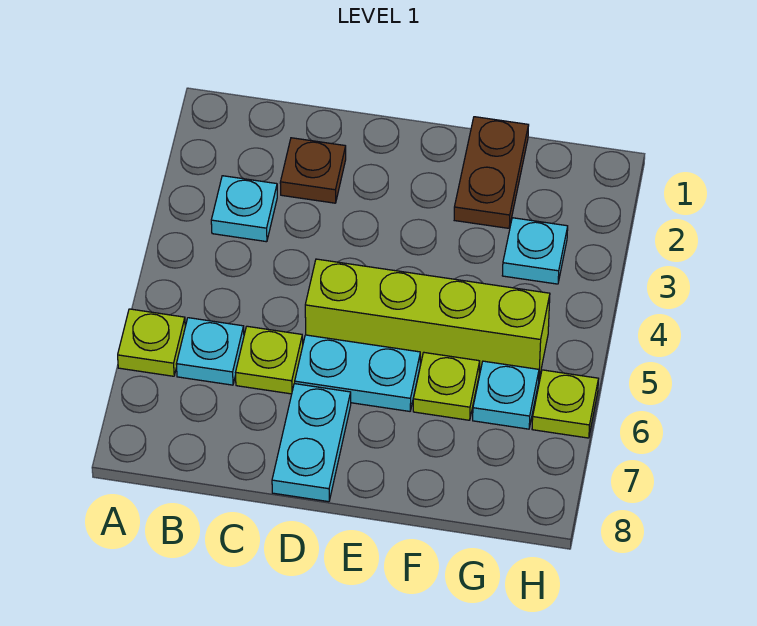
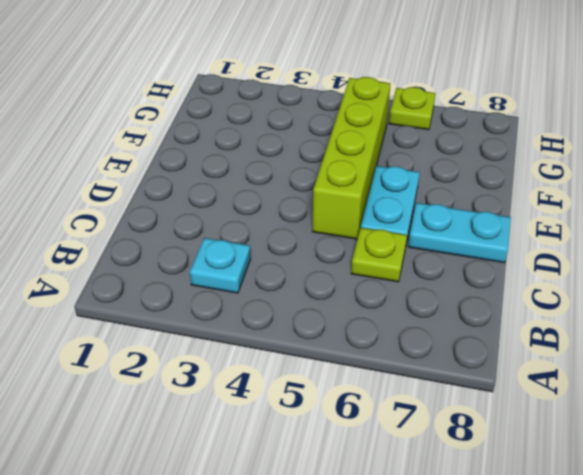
none -> lime 1x1 plate [118,309,185,376]
none -> cyan 1x1 plate [176,318,244,385]
none -> brown 1x1 plate [280,138,346,203]

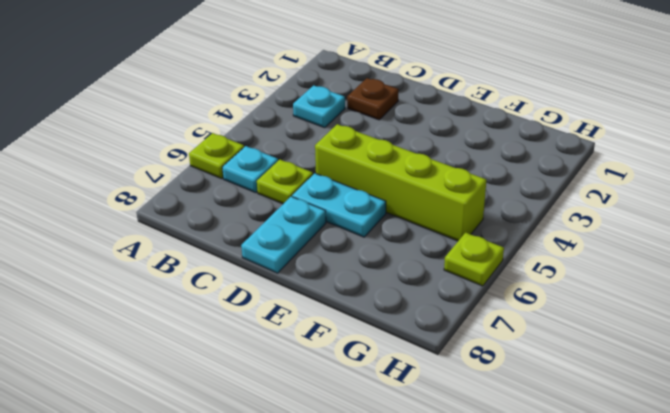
none -> brown 1x2 plate [454,117,529,228]
none -> lime 1x1 plate [413,353,480,420]
none -> cyan 1x1 plate [502,218,568,284]

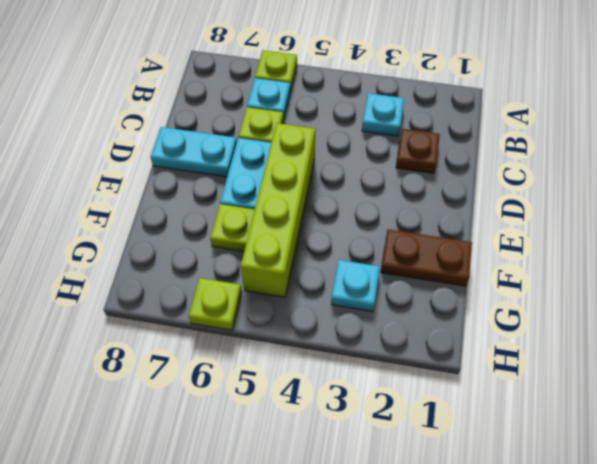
none -> cyan 1x1 plate [473,361,539,429]

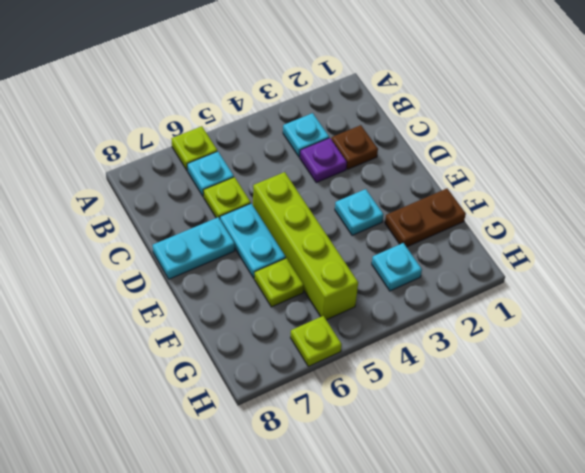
purple 1x1 plate [300,138,347,183] -> none
cyan 1x1 plate [335,189,383,235] -> cyan 1x1 plate moved to [473,361,539,429]

